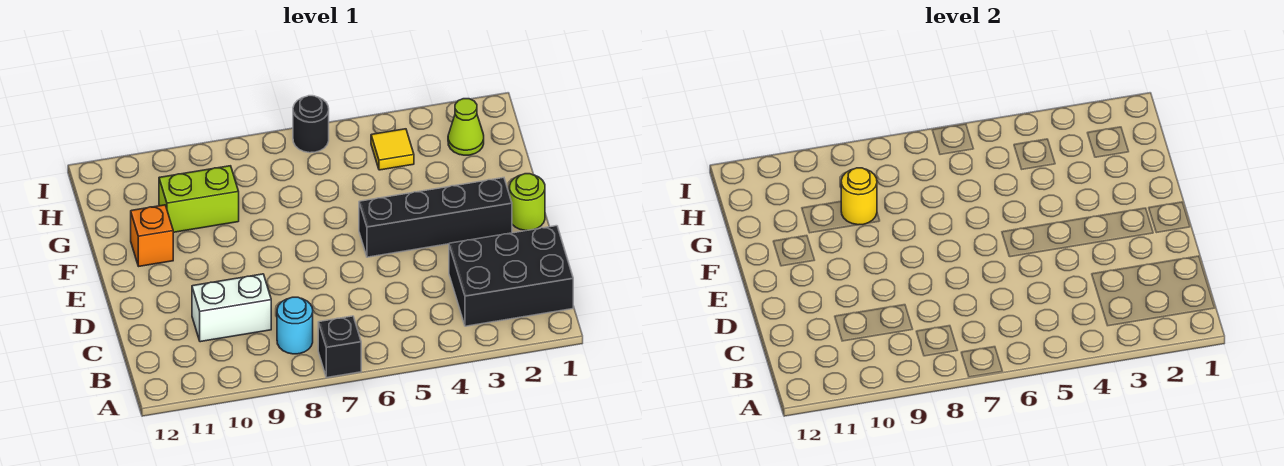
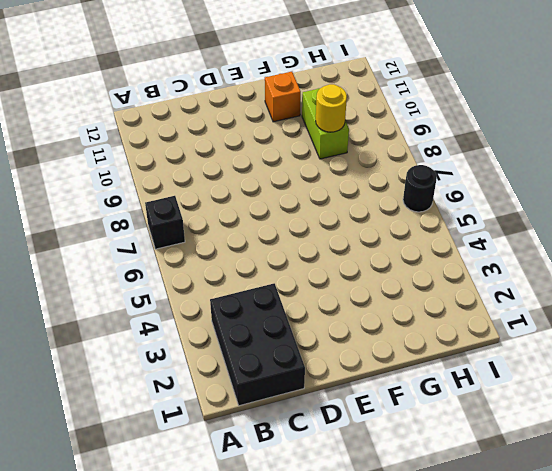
none -> cyan 1x1 round brick [277,297,313,354]
none -> white 1x2 brick [192,274,271,342]
none -> lime 1x1 round brick [509,174,545,231]

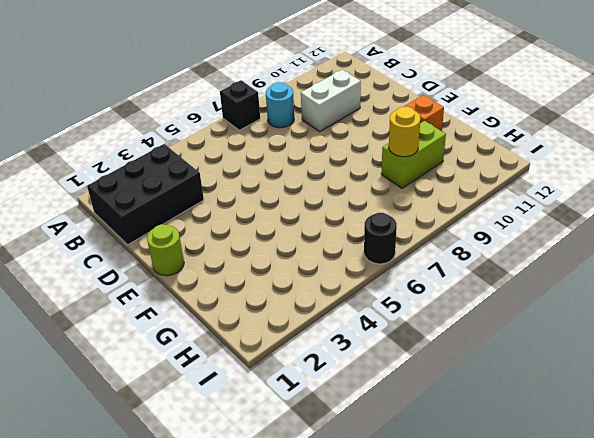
none -> black 1x4 brick [359,178,512,257]
none -> lime 1x1 cone [448,99,484,155]
none -> yellow 1x1 tile [371,129,414,170]

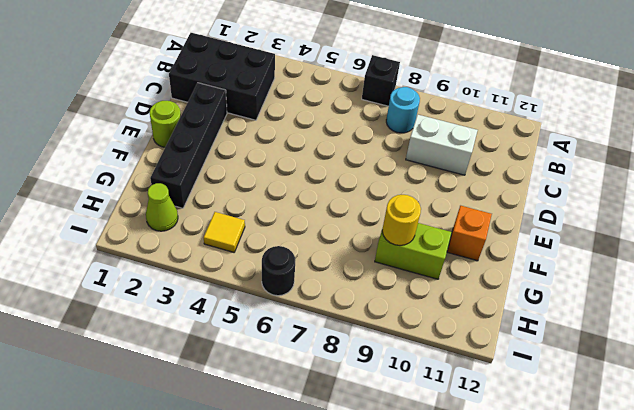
black 1x4 brick [150,83,227,208] -> black 1x4 brick turned to [359,178,512,257]

